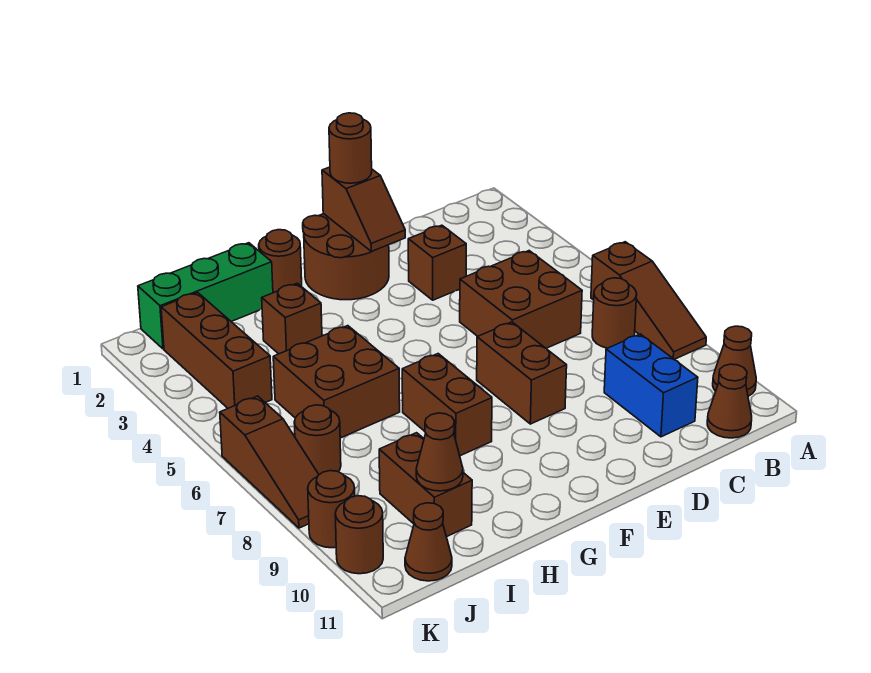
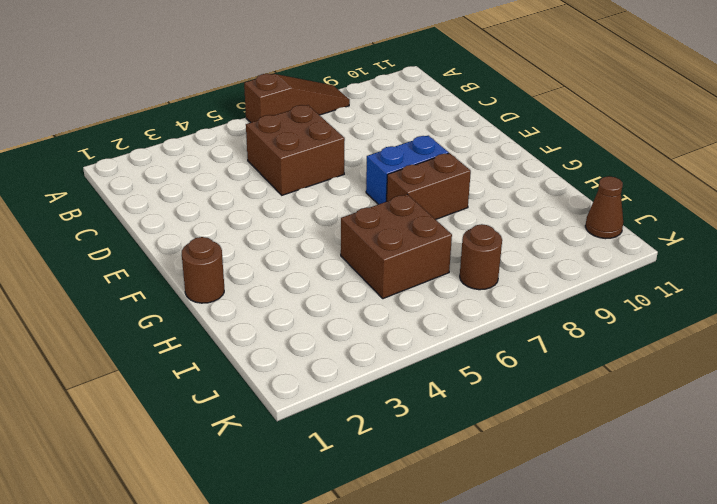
blue 1x2 brick [366,136,449,204] -> blue 1x2 brick moved to [604,334,698,437]
none -> brown 1x1 cone [713,326,756,396]
none -> brown 1x1 round brick [592,278,637,348]
none -> brown 1x1 cone [707,364,752,438]

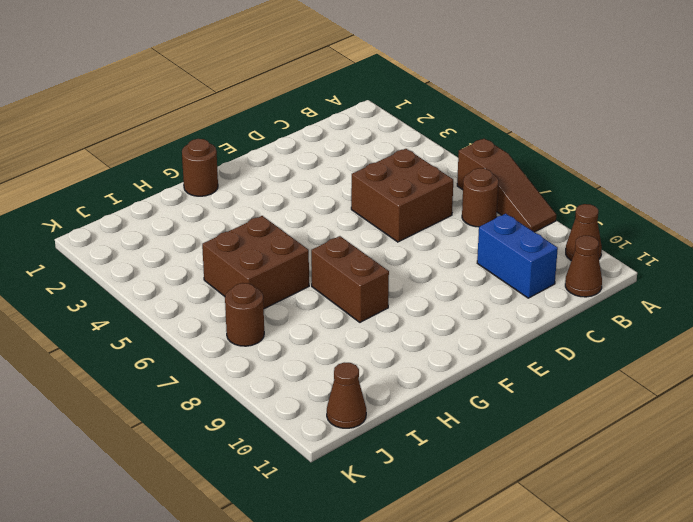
none -> brown 1x1 brick [408,225,466,300]
none -> brown 2x2 round brick [303,214,389,300]
none -> brown 1x2 brick [477,322,567,424]

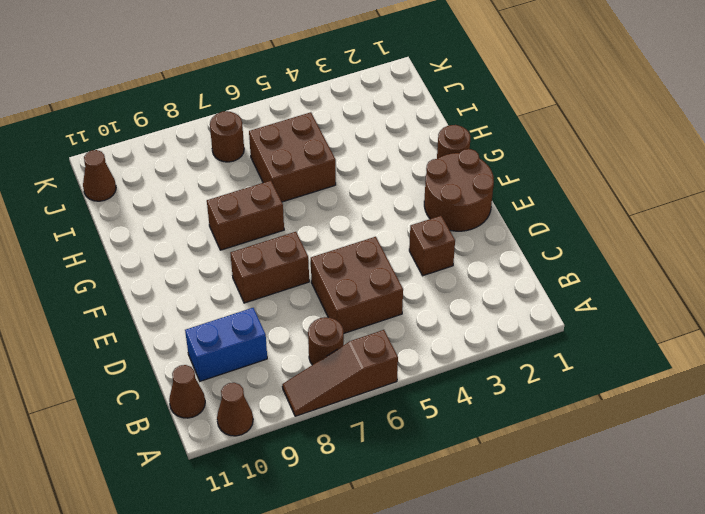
none -> green 1x3 brick [138,243,273,349]
none -> brown 1x1 brick [262,283,322,354]
none -> brown 1x2 brick [379,433,472,537]

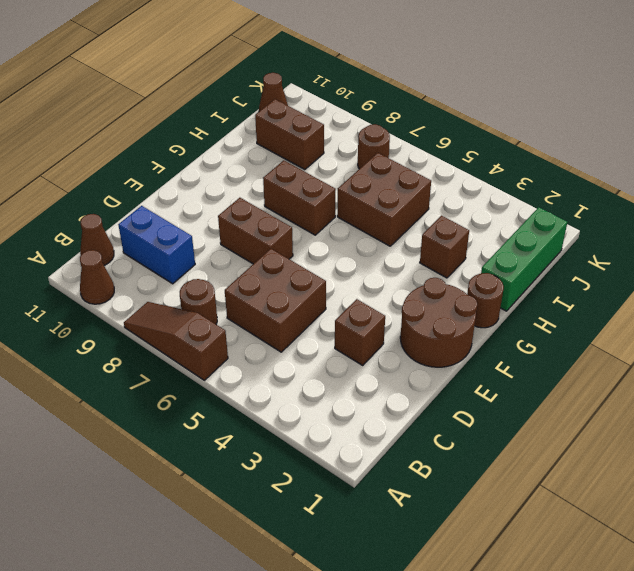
none -> brown 1x3 brick [161,292,272,408]
none -> brown 1x3 slope [220,396,319,528]
none -> brown 1x1 round brick [308,471,355,548]

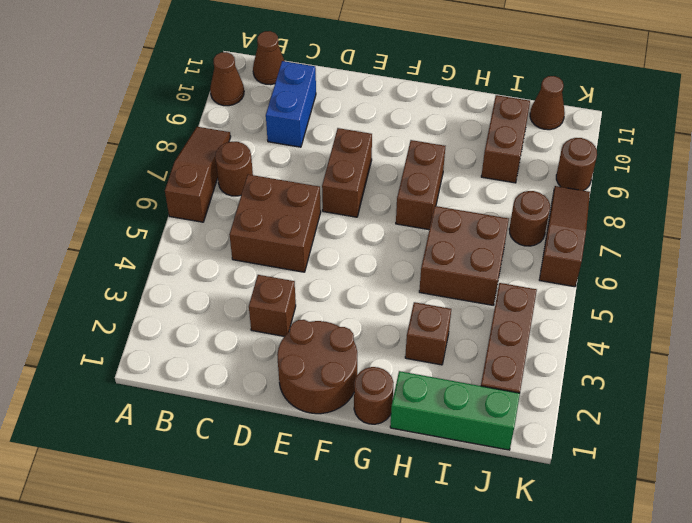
none -> brown 1x1 round brick [335,496,383,574]
none -> brown 1x2 slope [322,167,405,252]
none -> brown 1x1 cone [416,413,463,491]

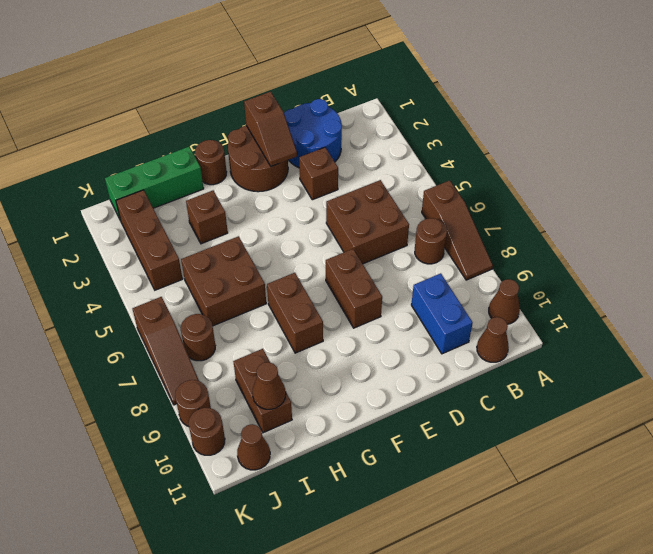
blue 2x2 round brick [284,99,342,168] -> none
none -> brown 1x1 round brick [329,113,372,183]

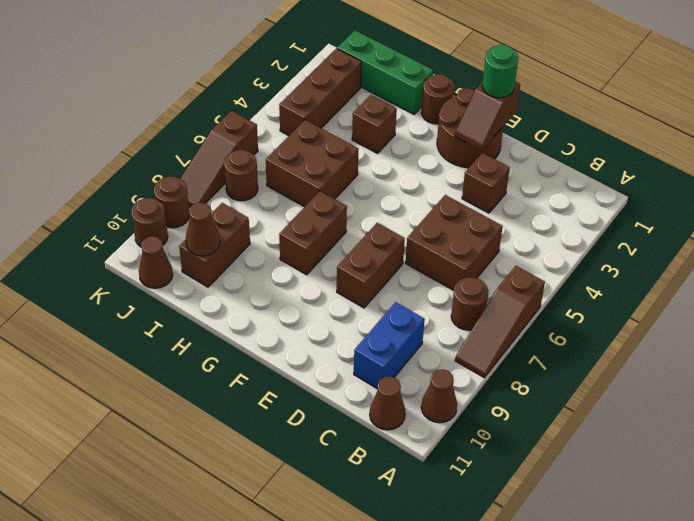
green 1x1 round brick [482,45,518,98] -> brown 1x1 round brick [329,113,372,183]

